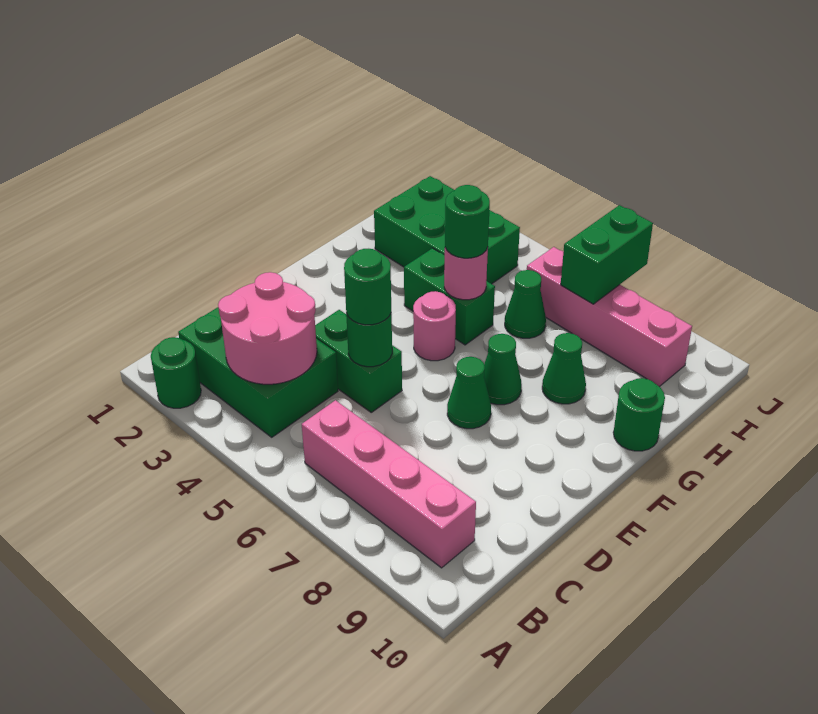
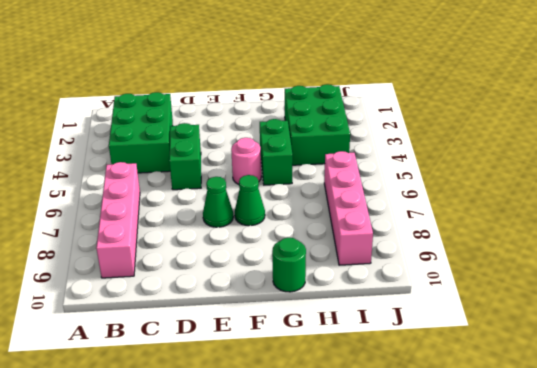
none -> green 1x1 round brick [151,337,201,408]
none -> green 1x1 cone [542,333,586,404]
none -> green 1x1 cone [505,270,546,338]

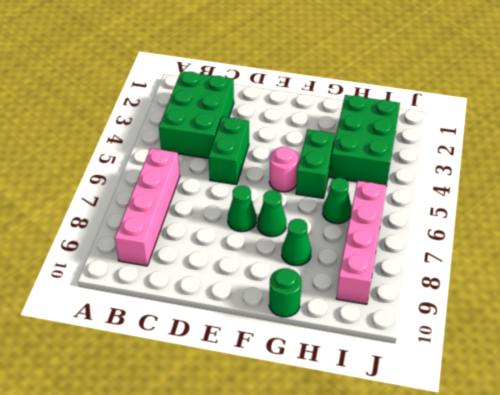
none -> green 1x1 round brick [151,337,201,408]
none -> pink 2x2 round brick [218,272,317,384]
none -> green 1x1 round brick [346,313,392,367]

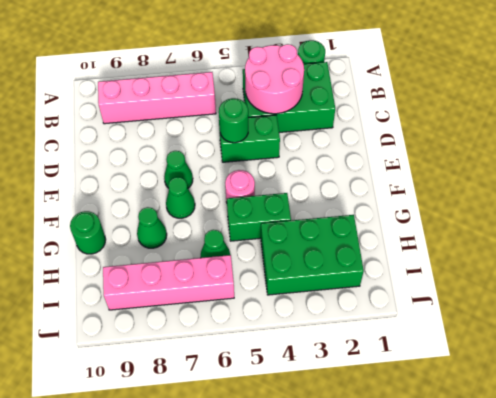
none -> pink 1x1 round brick [444,247,488,300]
none -> green 1x2 brick [561,205,653,304]
none -> green 1x1 round brick [344,249,391,325]

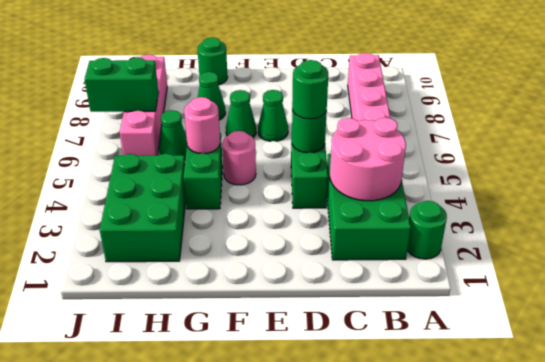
none -> green 1x1 round brick [445,185,490,258]

